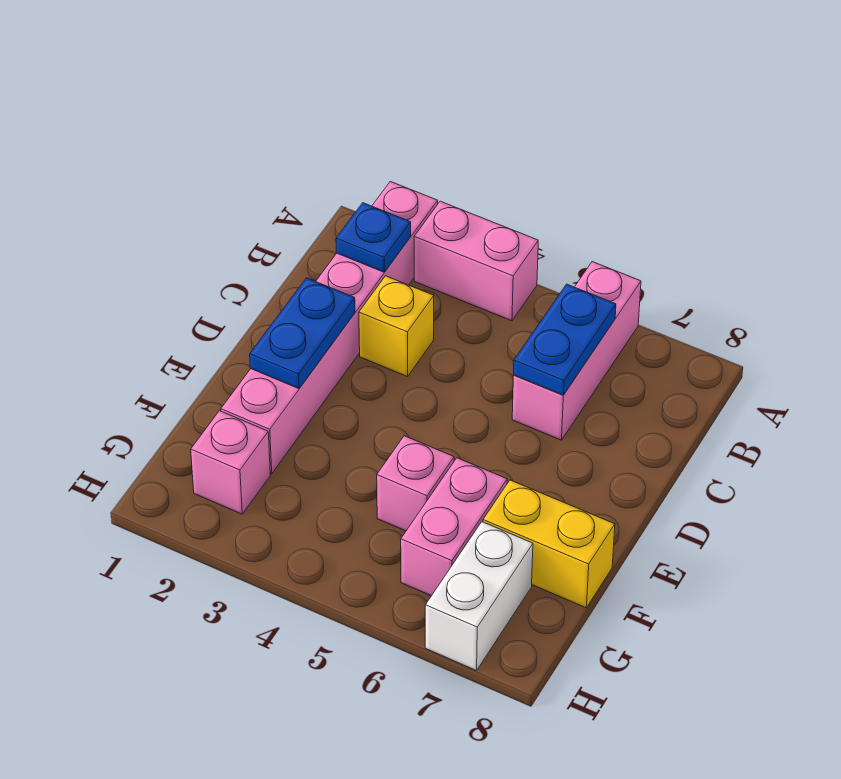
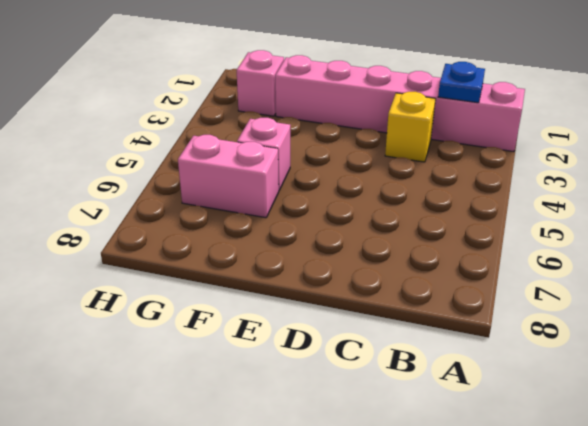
none -> pink 1x2 brick [414,201,538,321]
none -> pink 1x3 brick [512,262,641,440]
none -> yellow 1x2 brick [483,480,615,608]

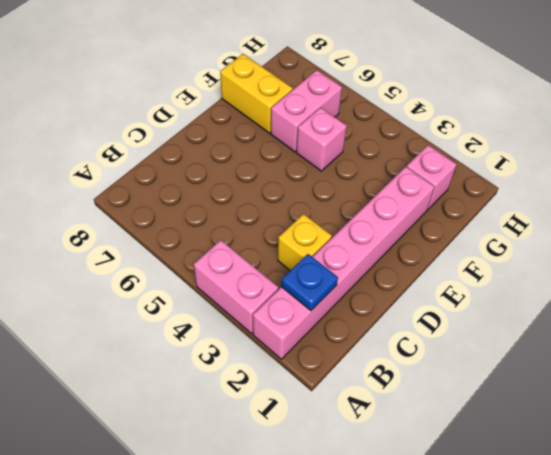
none -> pink 1x3 brick [512,262,641,440]
none -> white 1x2 brick [425,522,533,671]
none -> blue 1x2 plate [514,284,616,395]

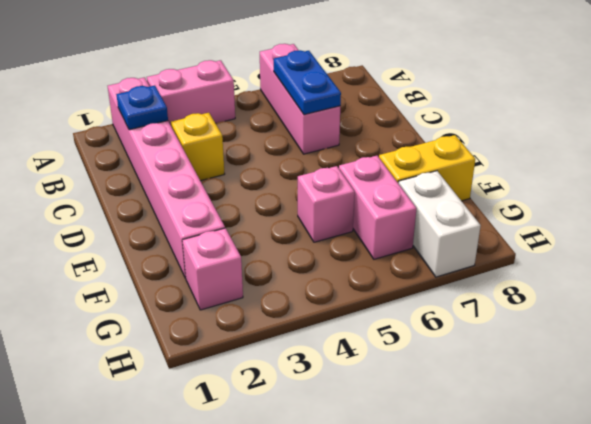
none -> blue 1x2 plate [250,278,355,389]

